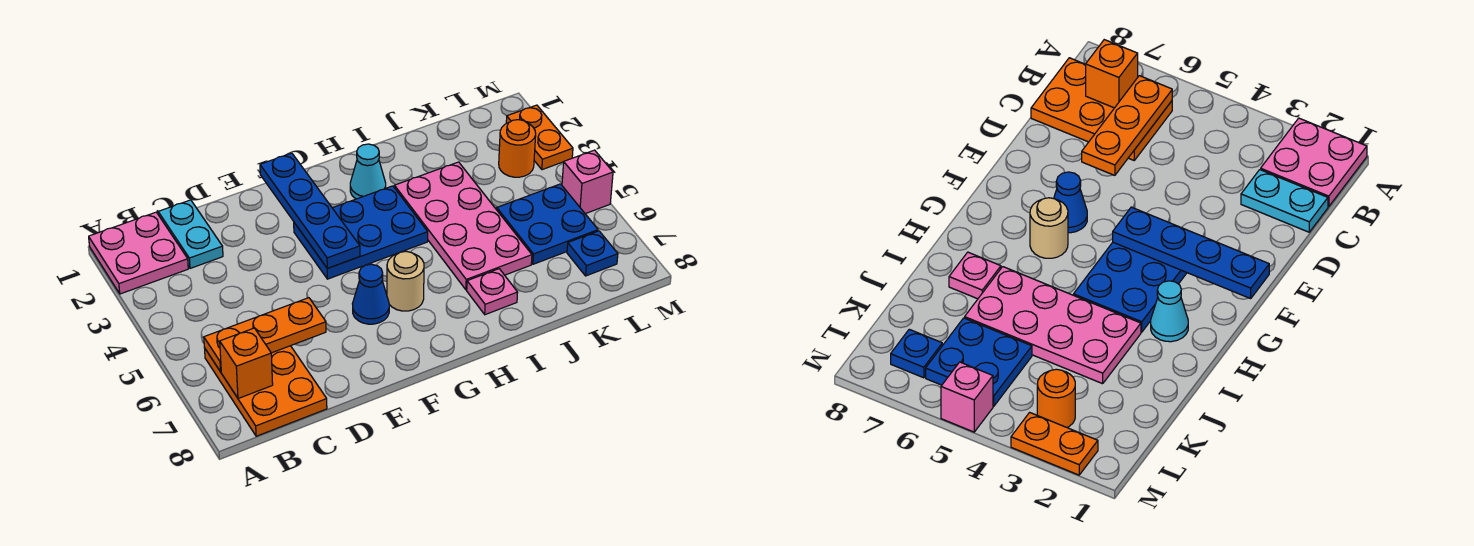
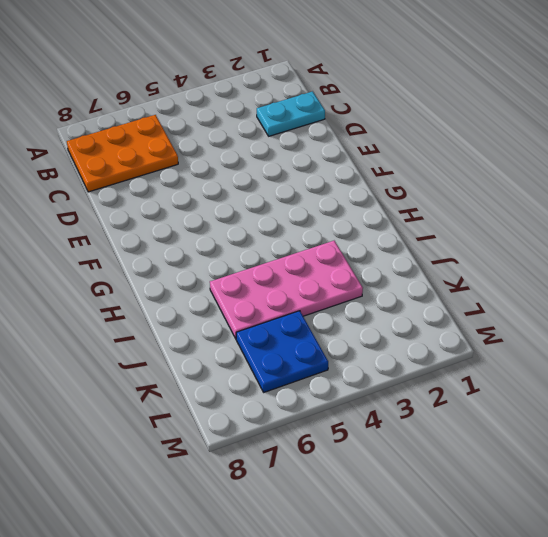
none -> pink 2x2 plate [89,212,188,294]
none -> blue 2x3 plate [294,186,428,279]
none -> blue 1x1 cone [352,264,389,324]

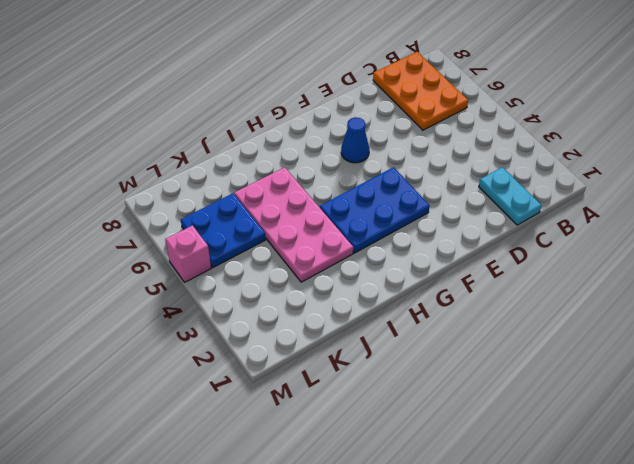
none -> pink 2x2 plate [89,212,188,294]
none -> tan 1x1 round brick [387,251,424,311]
none -> cyan 1x1 cone [350,144,386,199]

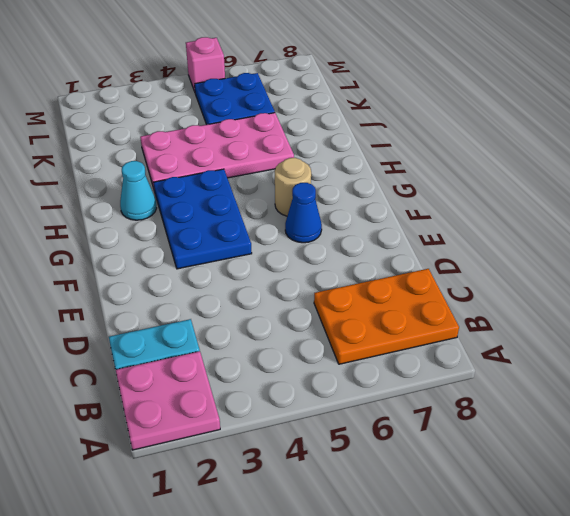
none -> pink 1x1 plate [467,269,518,315]
none -> orange 1x1 round brick [499,120,536,177]
none -> blue 1x1 plate [567,231,618,276]

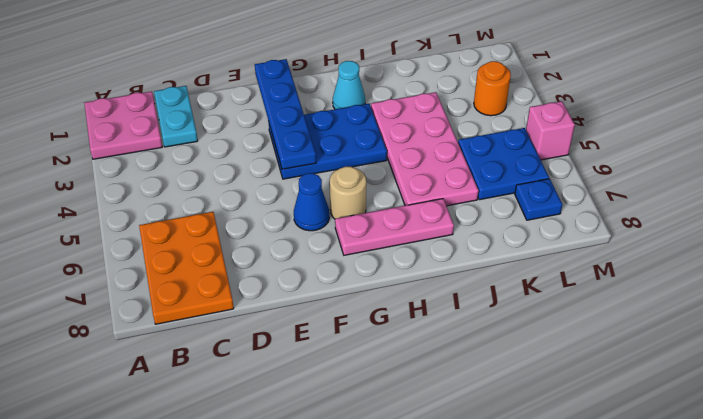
pink 1x3 plate [335,199,454,255] -> pink 1x1 plate [467,269,518,315]
none -> orange 1x2 plate [506,105,573,170]
none -> orange 1x3 plate [204,298,326,372]
none -> orange 1x1 brick [220,328,273,399]

